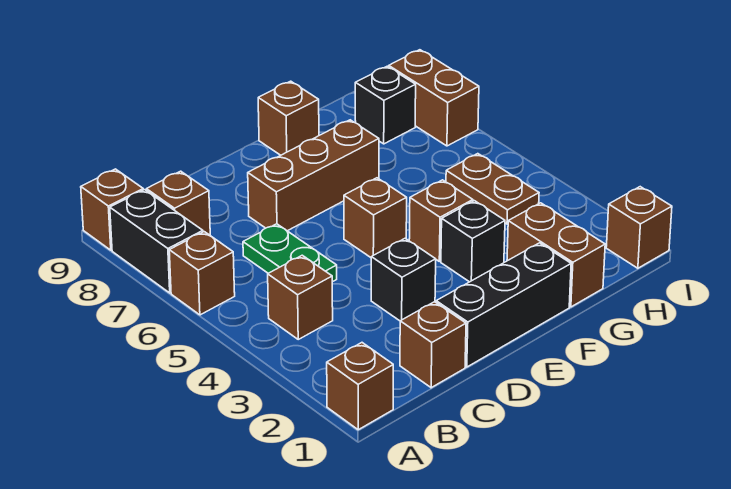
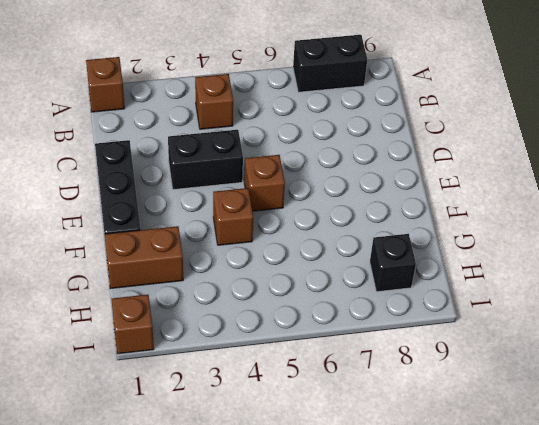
black 1x2 brick [168,130,243,190] -> black 1x1 brick [371,239,436,321]
none -> brown 1x1 brick [169,232,235,315]
none -> brown 1x1 brick [81,169,143,250]
none -> brown 1x1 brick [146,171,210,235]

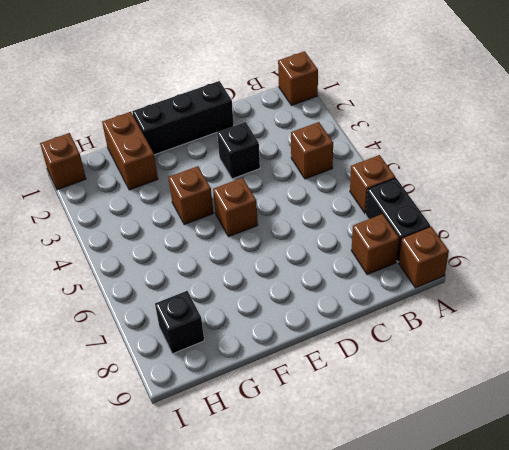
none -> brown 1x1 brick [400,302,466,388]
none -> green 1x2 plate [243,224,337,282]
none -> brown 1x3 brick [248,120,379,231]

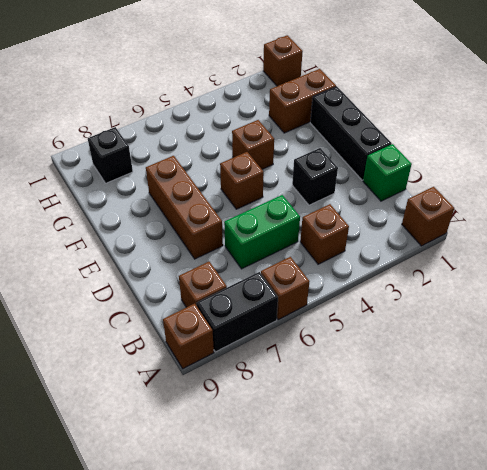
green 1x1 brick [363,144,412,201] -> brown 1x1 brick [400,302,466,388]
green 1x2 brick [224,195,300,269] -> green 1x2 plate [243,224,337,282]
none -> black 1x1 brick [441,201,505,282]
none -> brown 1x1 brick [258,81,319,155]
none -> brown 1x2 plate [446,154,539,224]

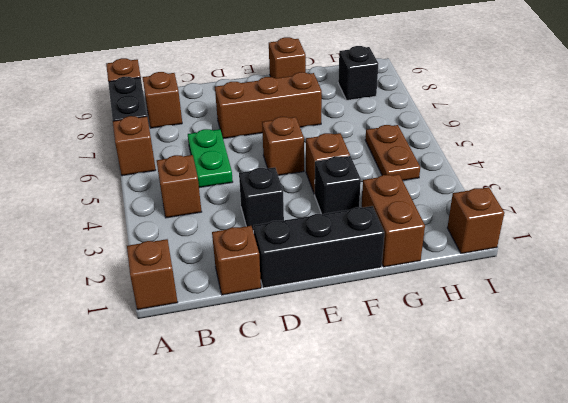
none -> brown 1x2 brick [389,50,479,146]

